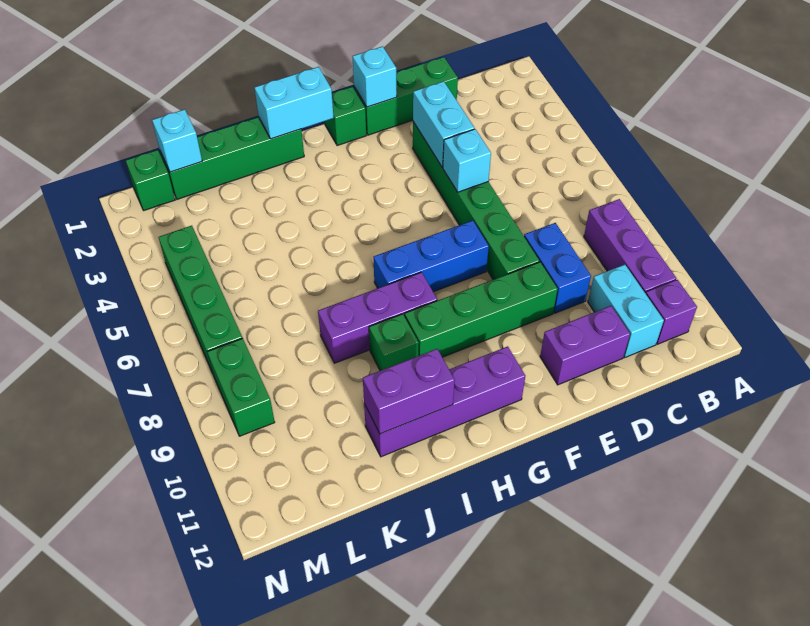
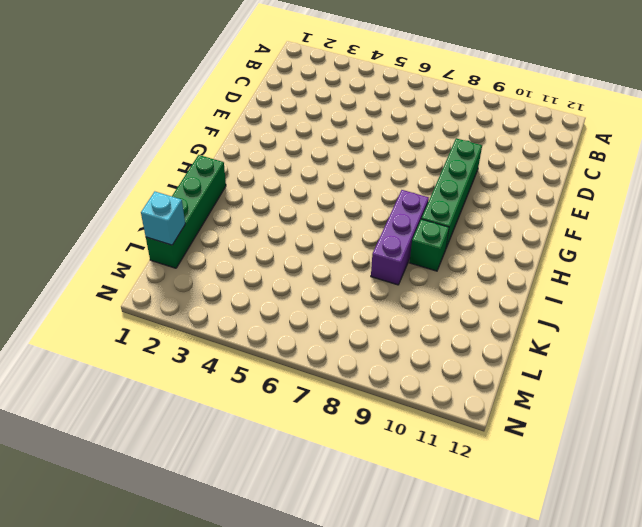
none -> purple 1x3 brick [584,199,676,293]
none -> purple 1x1 brick [646,280,697,344]
none -> cyan 1x2 brick [588,265,664,357]

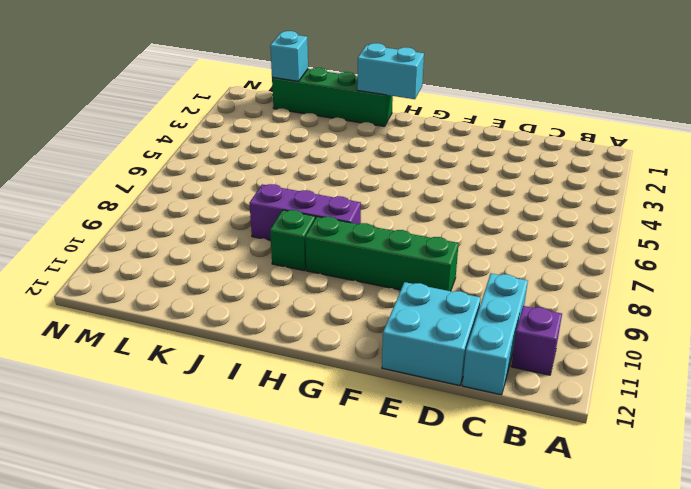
cyan 1x3 brick [462,273,528,395] -> cyan 1x2 brick [588,265,664,357]
cyan 2x2 brick [382,282,481,386] -> purple 1x2 brick [540,306,630,385]
none -> purple 1x3 brick [584,199,676,293]
none -> green 1x3 brick [354,57,458,135]
none -> blue 1x2 brick [524,223,591,313]

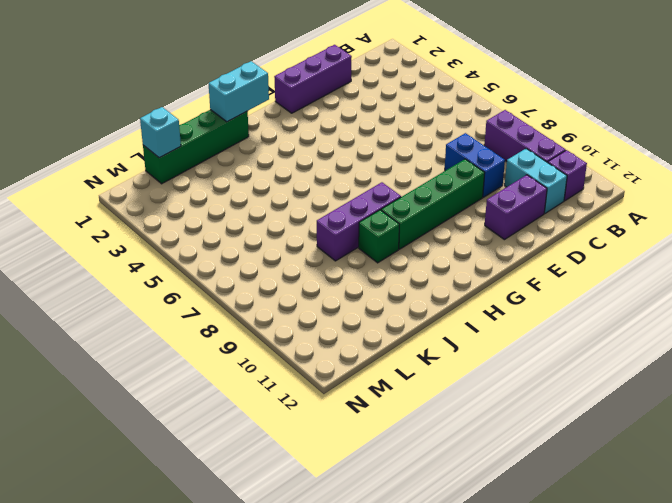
purple 1x3 brick [274,45,352,113] -> green 1x3 brick [354,57,458,135]
none -> green 1x6 brick [413,122,539,280]
none -> blue 1x3 brick [373,221,489,292]
none -> green 1x1 brick [325,87,366,146]

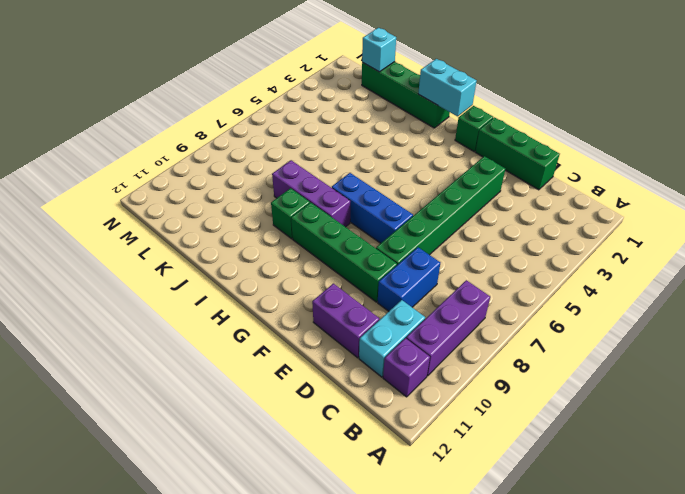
none -> purple 1x4 brick [364,346,525,457]
none -> green 1x1 brick [126,150,175,211]
none -> green 1x4 brick [158,226,242,371]

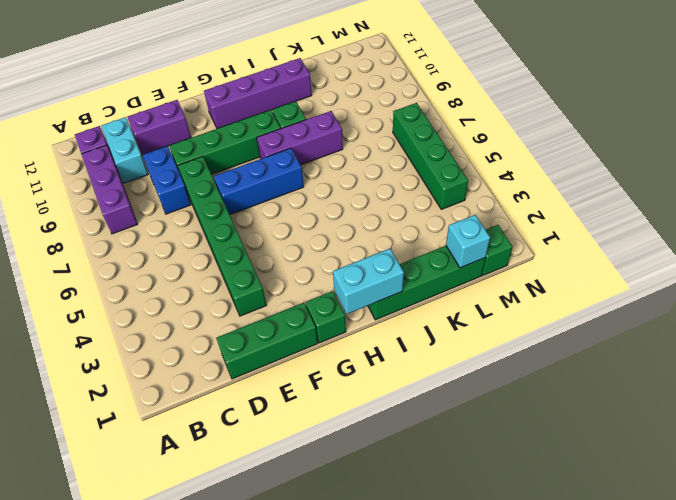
none -> green 1x2 brick [207,338,275,436]
none -> cyan 1x2 brick [413,81,475,167]
none -> cyan 1x1 brick [443,129,491,192]

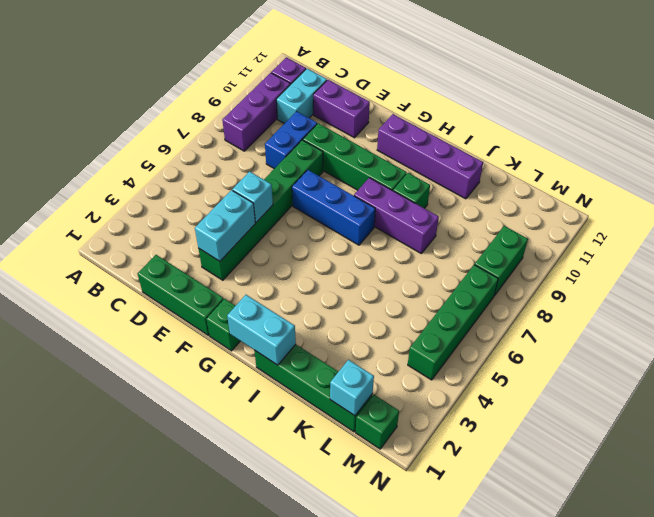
none -> cyan 1x1 brick [353,46,397,107]
none -> purple 1x2 brick [363,349,455,434]

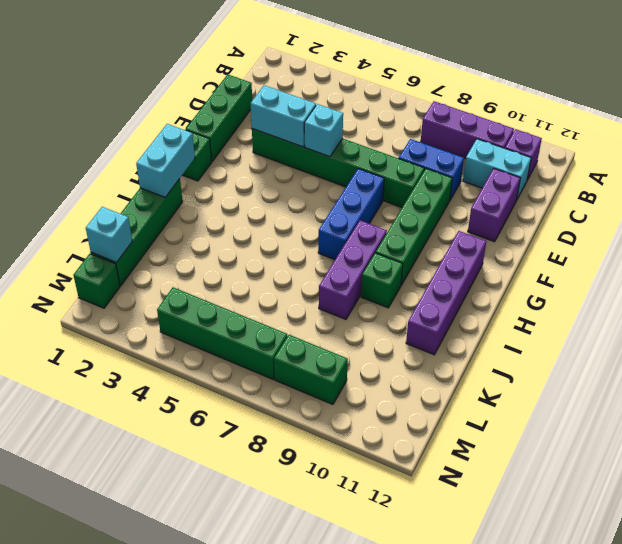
none -> cyan 1x1 brick [353,46,397,107]
none -> purple 1x2 brick [363,349,455,434]

